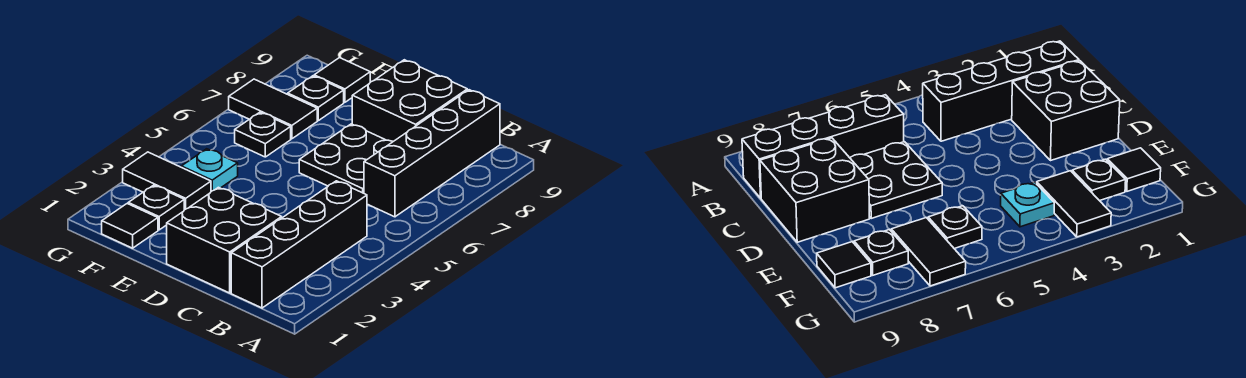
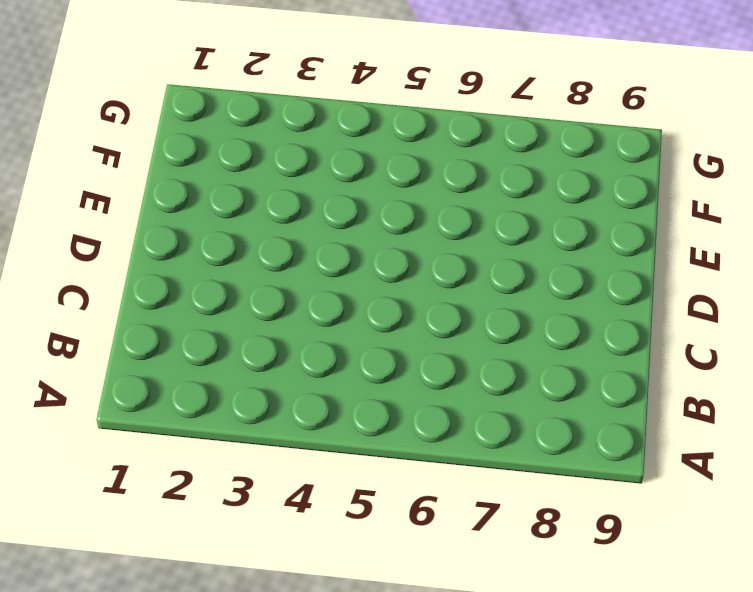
none -> black 1x4 brick [231,181,367,308]
none -> black 1x4 brick [364,90,500,217]
none -> black 2x2 brick [167,187,282,293]

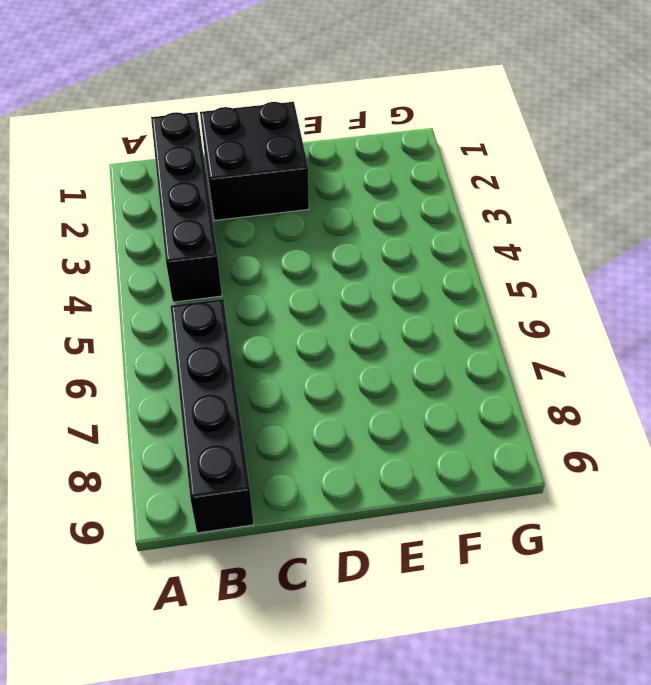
none -> black 2x2 plate [299,124,393,193]
none -> black 2x2 brick [352,60,467,141]
none -> black 1x1 tile [102,204,158,248]

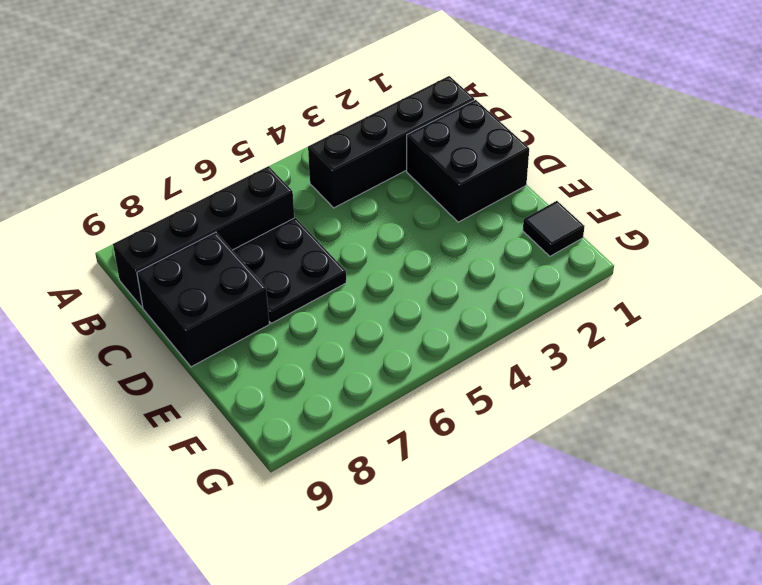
none -> black 1x1 plate [128,185,184,230]
none -> black 1x2 tile [123,152,211,210]
none -> cyan 1x1 plate [181,149,238,191]

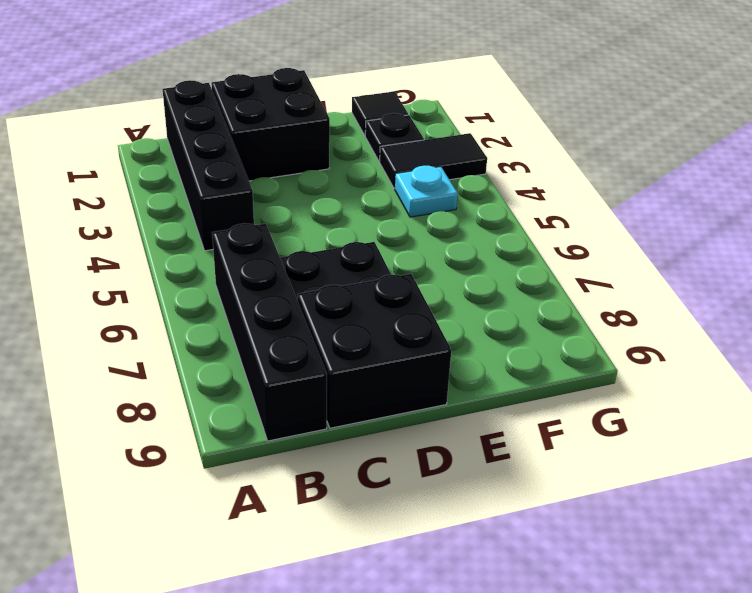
none -> black 1x1 plate [235,112,291,157]
none -> black 1x2 tile [229,79,317,139]
none -> black 1x1 plate [288,76,344,121]

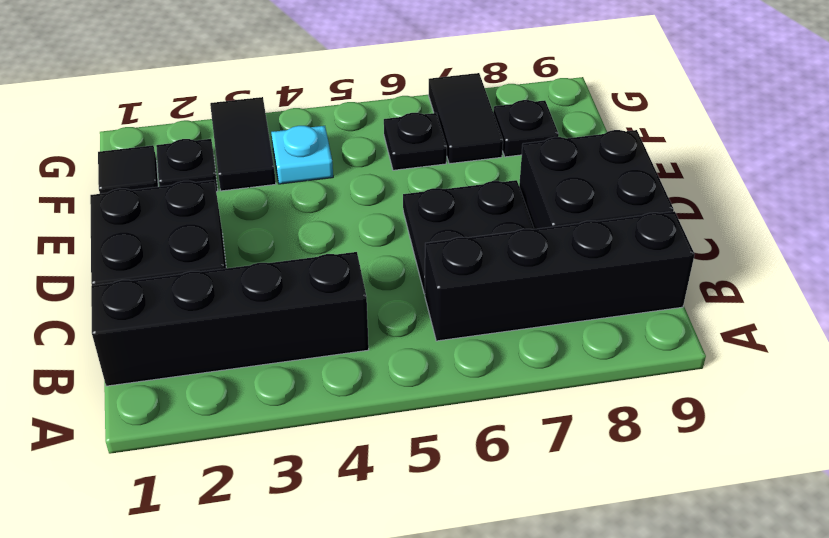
none -> black 1x1 tile [314,58,370,102]

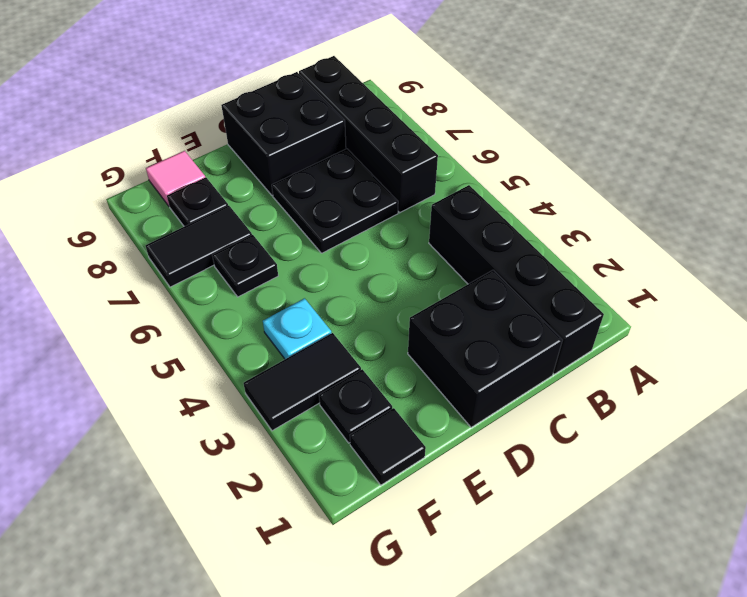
pink 1x1 tile [146,151,205,206] -> black 1x1 tile [314,58,370,102]

